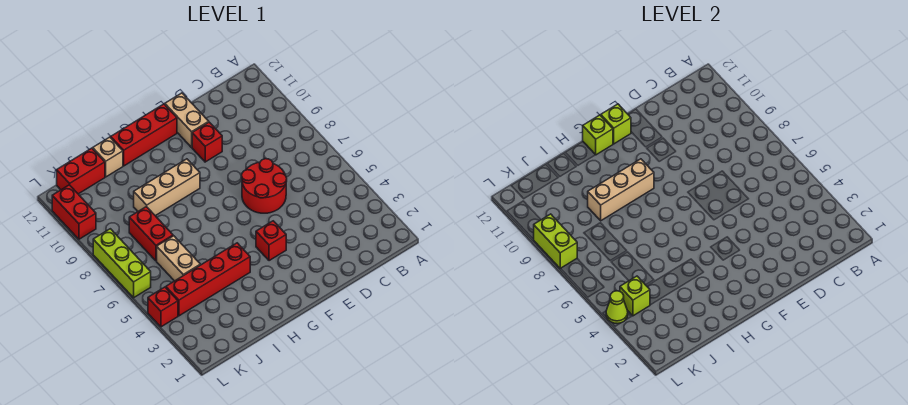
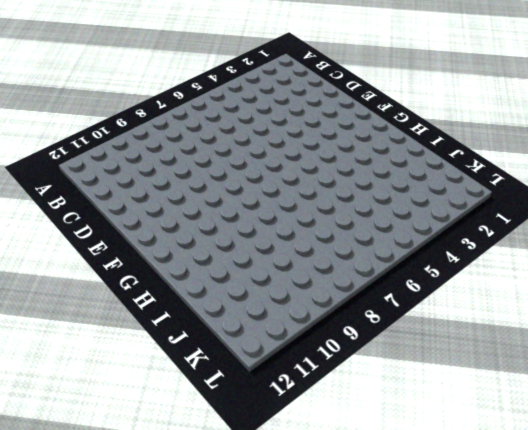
none -> red 2x2 round brick [242,159,287,213]
none -> red 1x1 brick [192,122,222,162]
none -> tan 1x2 brick [165,93,209,147]

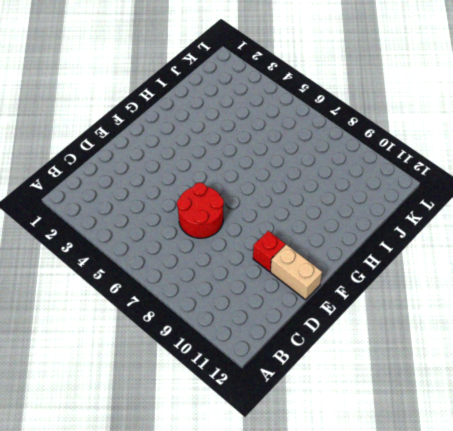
none -> red 1x1 brick [256,221,286,261]
none -> red 1x3 brick [111,104,177,166]
none -> tan 1x3 brick [134,159,200,216]

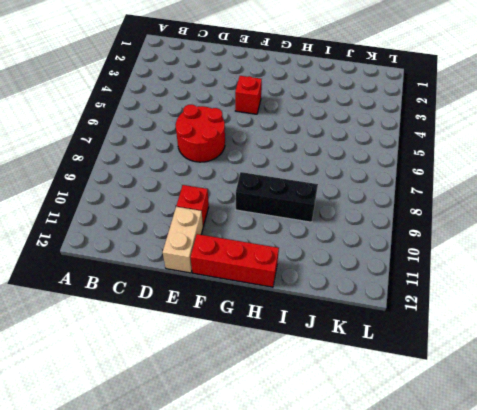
black 1x3 brick [236,172,318,222] -> tan 1x3 brick [134,159,200,216]
none -> red 1x4 brick [166,243,250,316]
none -> tan 1x1 brick [93,137,123,177]
none -> tan 1x2 brick [157,236,200,281]

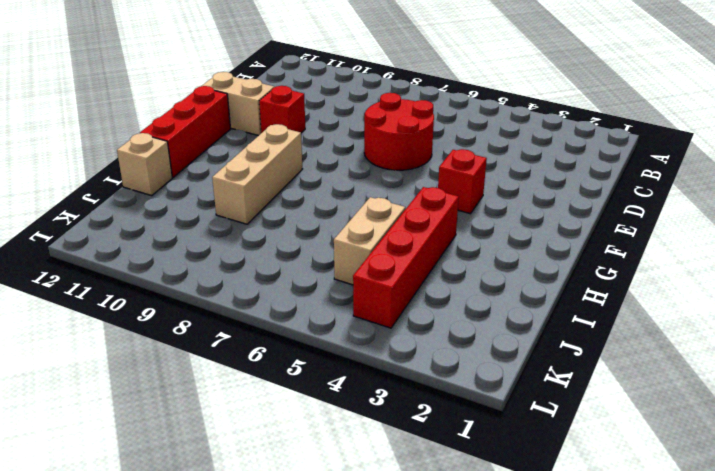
tan 1x2 brick [334,197,405,285] -> tan 1x2 brick turned to [157,236,200,281]
none -> red 1x2 brick [129,206,173,261]
none -> red 1x2 brick [57,148,105,194]
none -> red 1x1 brick [148,287,178,327]

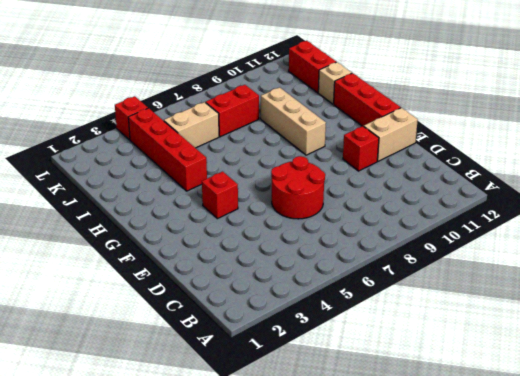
none -> lime 1x3 brick [93,229,151,298]
none -> red 1x2 brick [52,185,96,239]
none -> lime 1x1 brick [601,104,631,144]

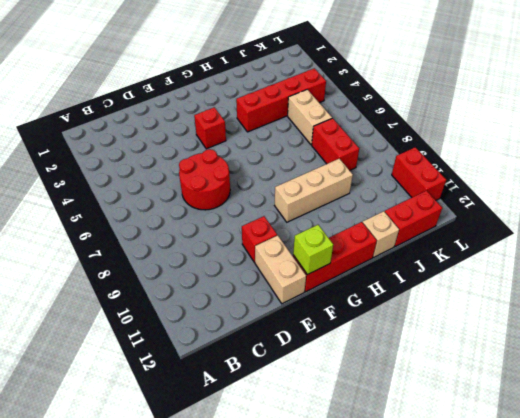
none -> red 1x1 brick [148,287,178,327]
none -> lime 1x3 brick [93,229,151,298]
none -> tan 1x3 brick [588,159,654,221]

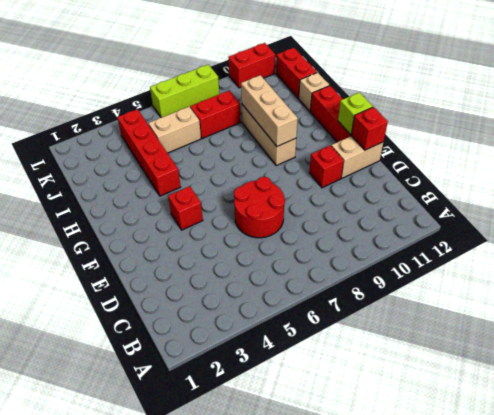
red 1x1 brick [351,107,388,150] -> red 1x1 brick moved to [148,287,178,327]
none -> lime 1x1 brick [583,115,613,155]
none -> lime 1x1 brick [620,276,650,316]
none -> lime 1x1 cone [606,291,628,323]

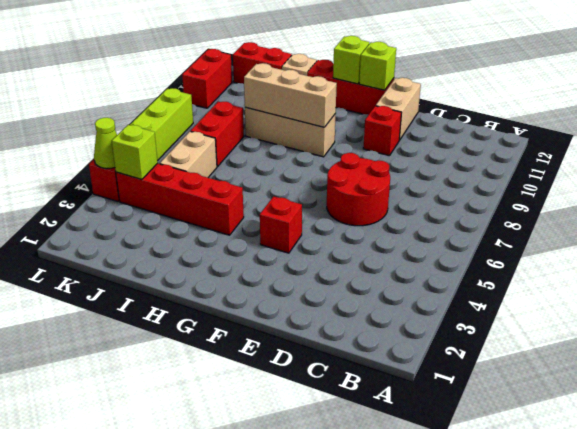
none -> lime 1x2 brick [534,214,577,269]

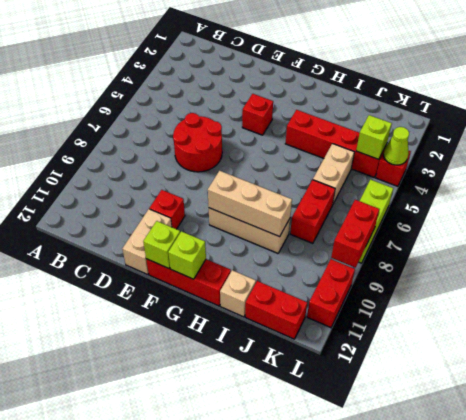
red 1x2 brick [331,200,379,268] -> lime 1x2 brick [534,214,577,269]

